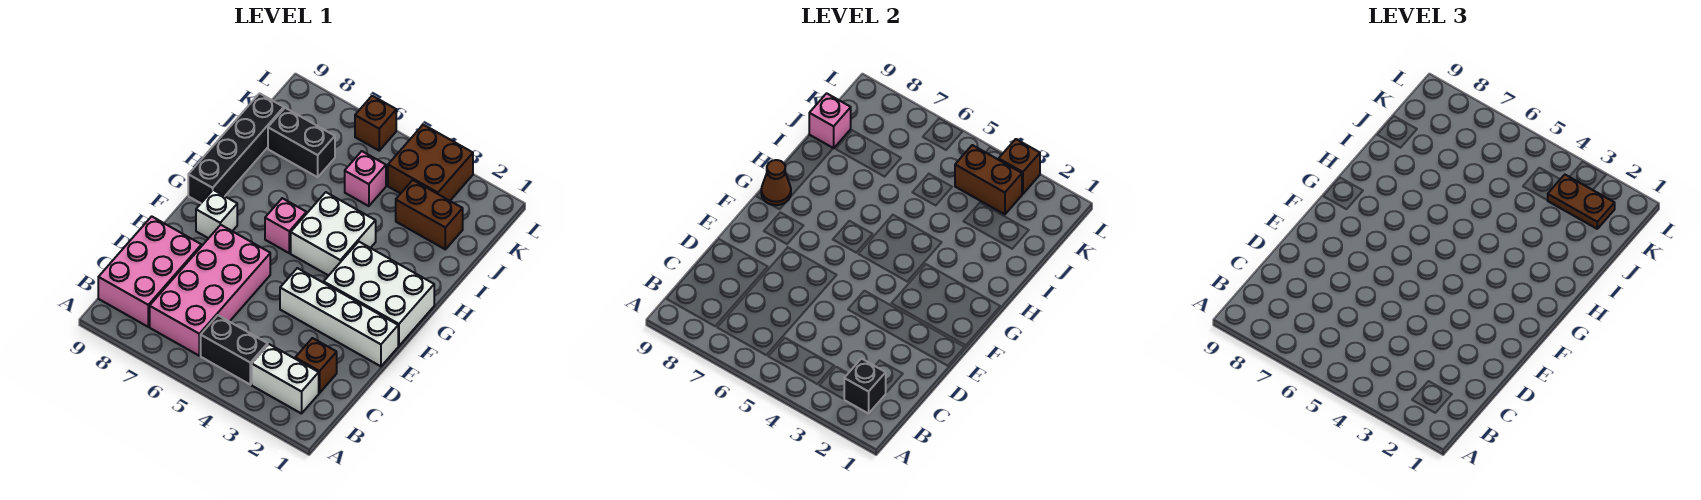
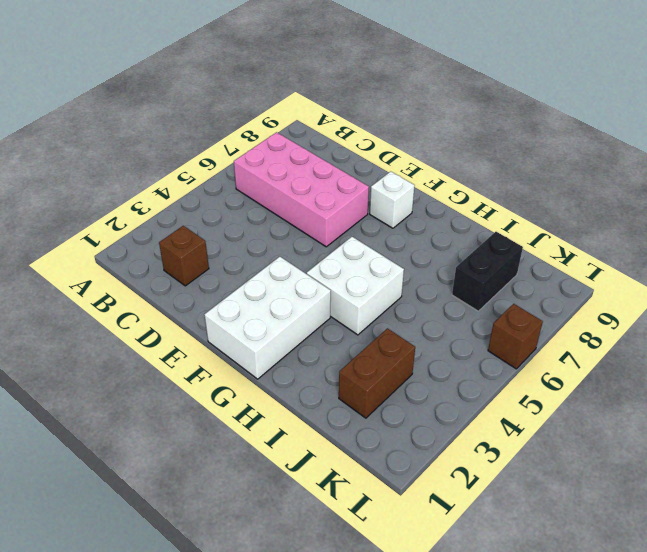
none -> white 1x2 brick [252,344,319,414]
none -> black 1x2 brick [201,315,268,385]
none -> pink 2x3 brick [98,216,201,327]

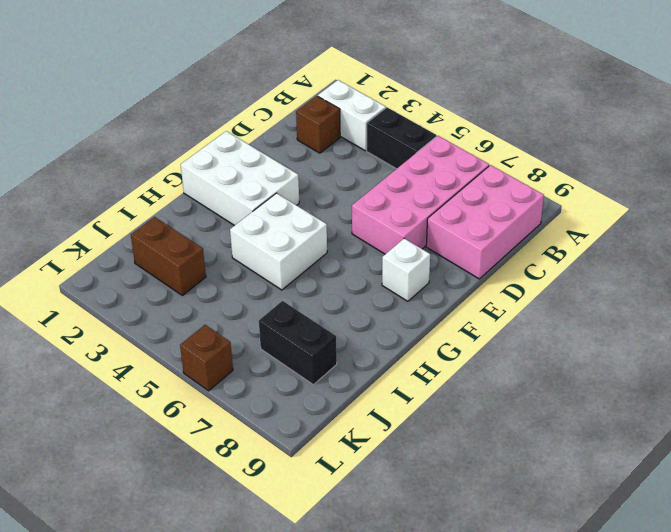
none -> white 1x4 brick [280,268,398,366]
none -> pink 1x1 brick [265,198,306,253]
none -> black 1x4 brick [188,93,284,203]

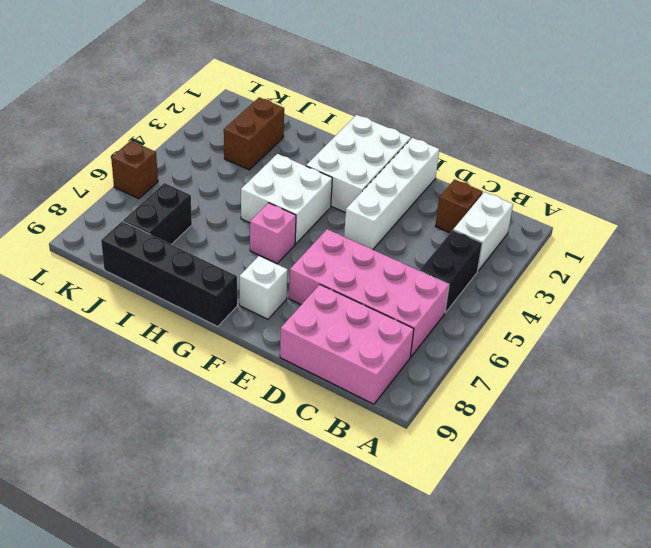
none -> pink 1x1 brick [345,151,386,206]
none -> brown 2x2 brick [388,125,473,201]
none -> black 1x1 brick [844,359,886,414]

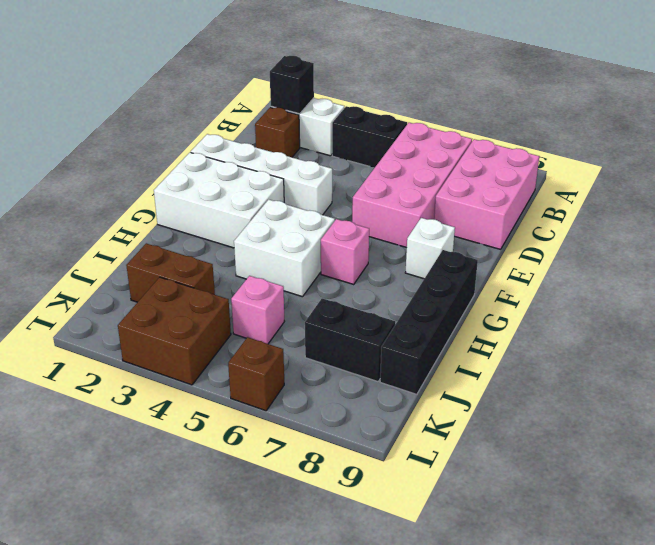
none -> brown 1x1 cone [761,160,791,205]
none -> pink 1x1 brick [809,93,851,148]
none -> brown 1x2 brick [955,145,1022,215]

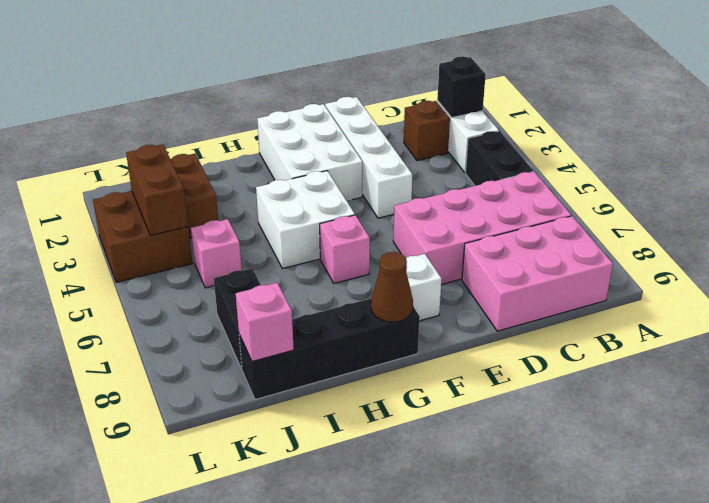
none -> brown 1x1 brick [355,96,396,151]
none -> brown 1x1 brick [999,139,1040,194]
none -> brown 1x2 plate [1548,175,1615,229]

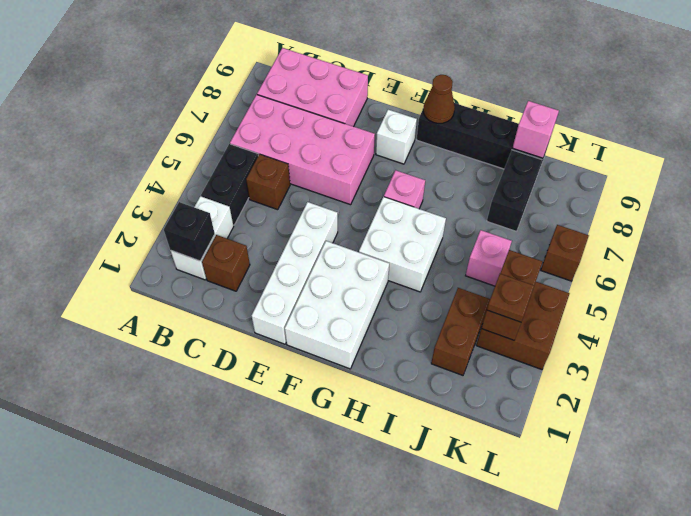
brown 1x1 brick [246,154,290,210] -> brown 1x1 brick moved to [999,139,1040,194]
brown 1x1 plate [487,274,534,322] -> brown 1x2 plate [1548,175,1615,229]

